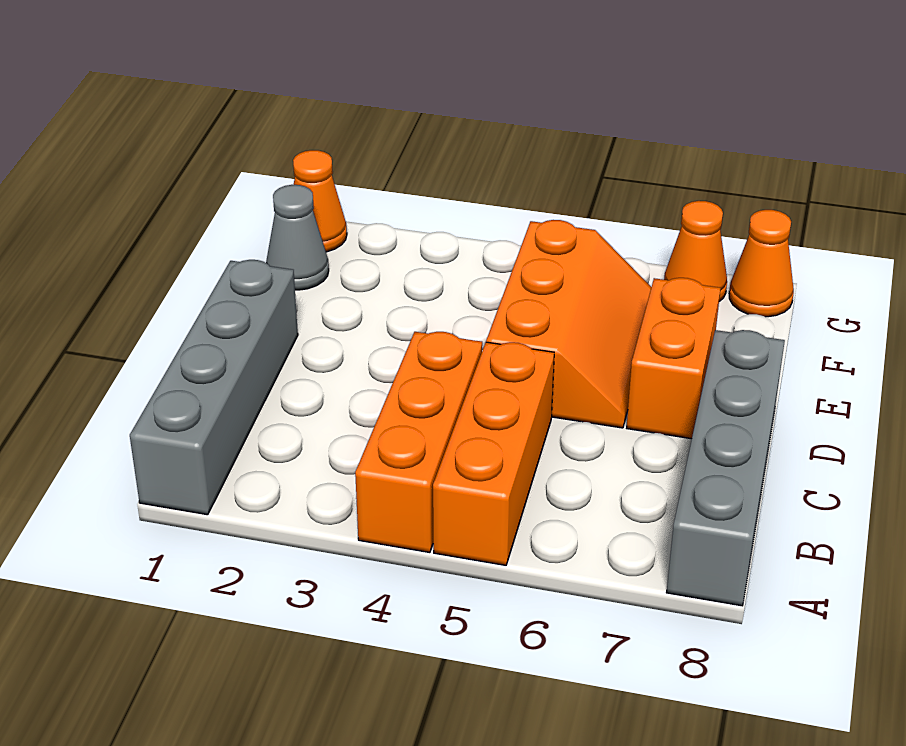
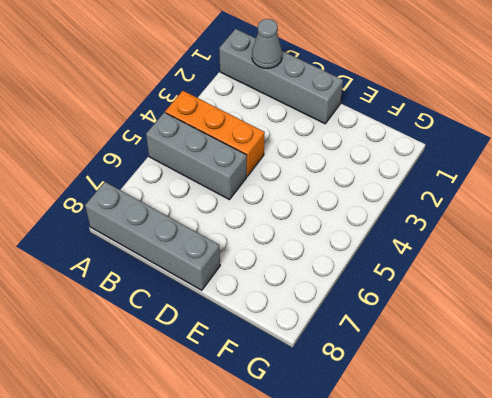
grey 1x3 brick [146,112,247,200] -> orange 1x3 brick [433,342,554,565]
grey 1x1 cone [252,19,282,68] -> grey 1x1 cone moved to [266,185,329,290]
none -> orange 2x3 slope [486,220,651,428]
none -> orange 1x2 brick [627,278,721,439]

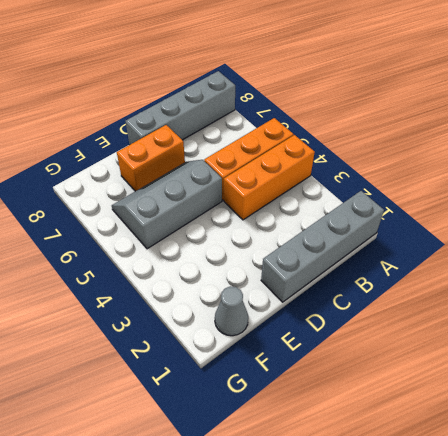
grey 2x3 slope [112,160,222,249] -> orange 2x3 slope [486,220,651,428]
none -> orange 1x1 cone [293,150,347,252]
none -> orange 1x1 cone [664,201,727,301]

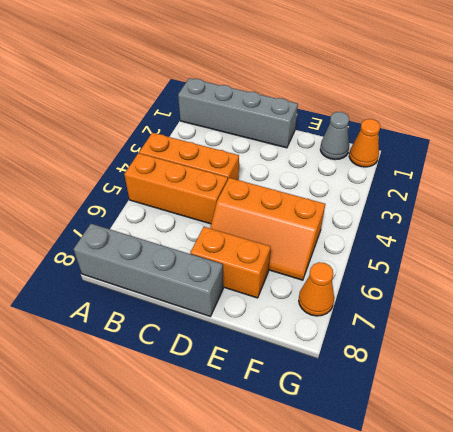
none -> orange 1x1 cone [729,210,794,317]

